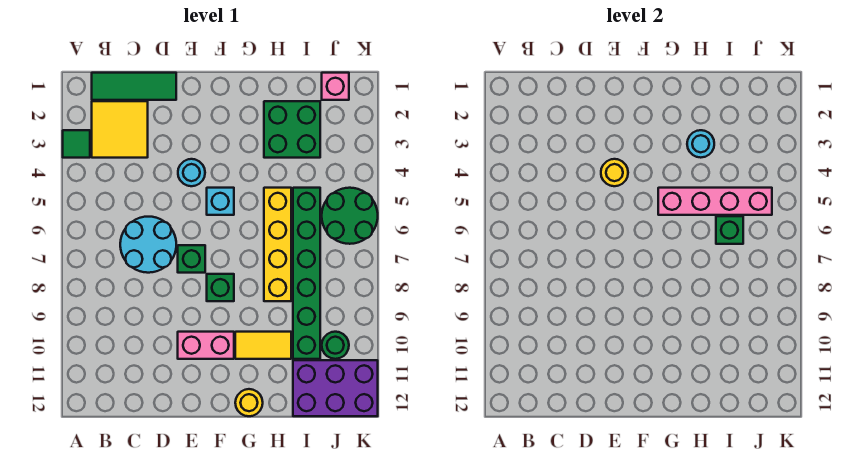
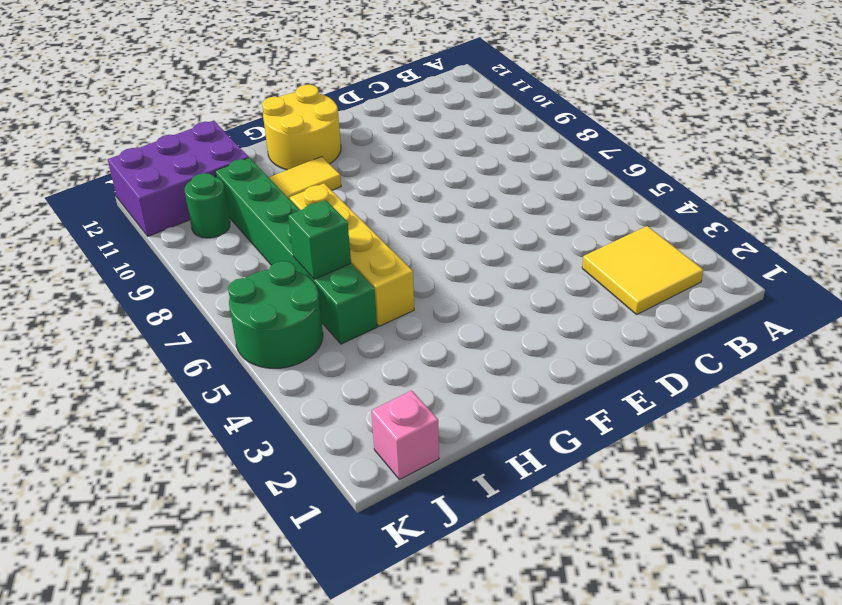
yellow 2x2 round brick [262,85,341,170] -> yellow 1x1 round brick [235,389,263,416]
none -> green 1x1 tile [63,130,90,158]
none -> green 1x3 tile [92,73,176,100]
none -> cyan 2x2 round brick [120,217,176,273]

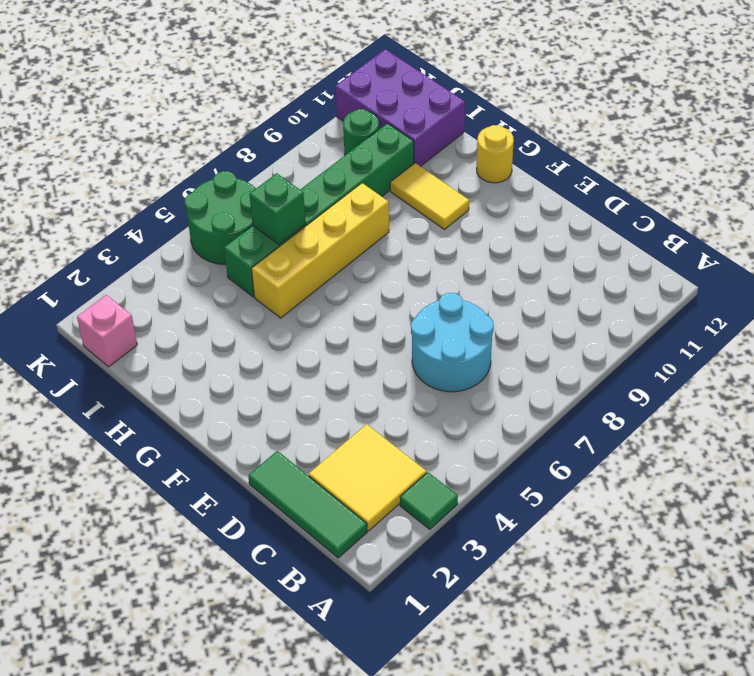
none -> cyan 1x1 round brick [178,159,205,186]
none -> green 1x1 brick [178,245,205,273]
none -> pink 1x2 brick [178,332,234,359]

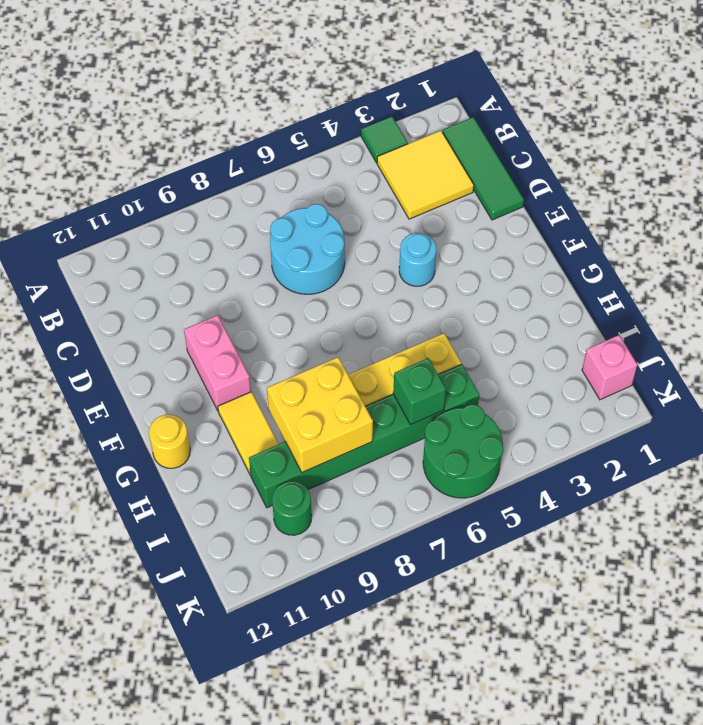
yellow 2x2 brick [267,357,373,472] -> none
none -> green 1x1 brick [178,245,205,273]
none -> cyan 1x1 brick [207,188,234,215]
none -> green 1x1 brick [207,274,234,301]

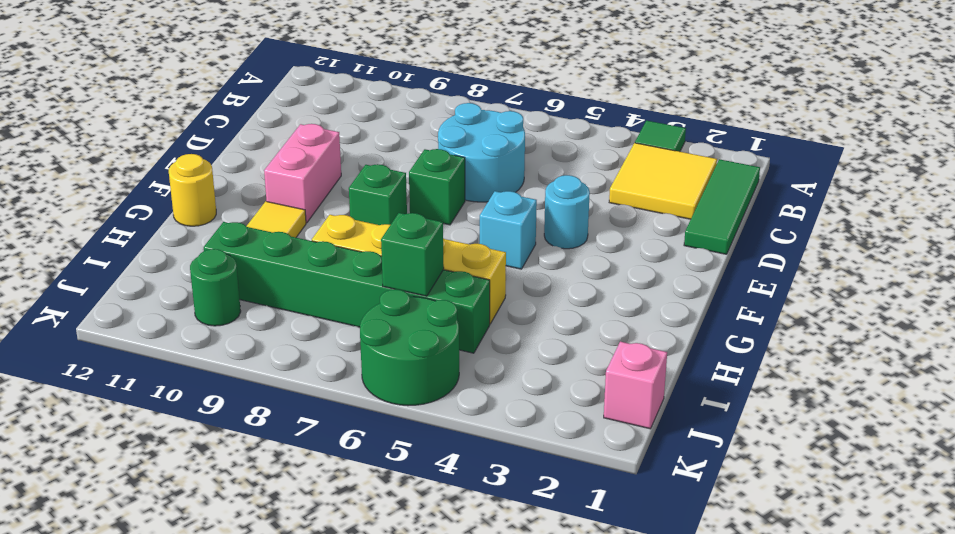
none -> green 2x2 brick [264,101,320,158]
none -> purple 2x3 brick [293,360,378,416]
none -> yellow 1x1 round brick [601,159,628,186]

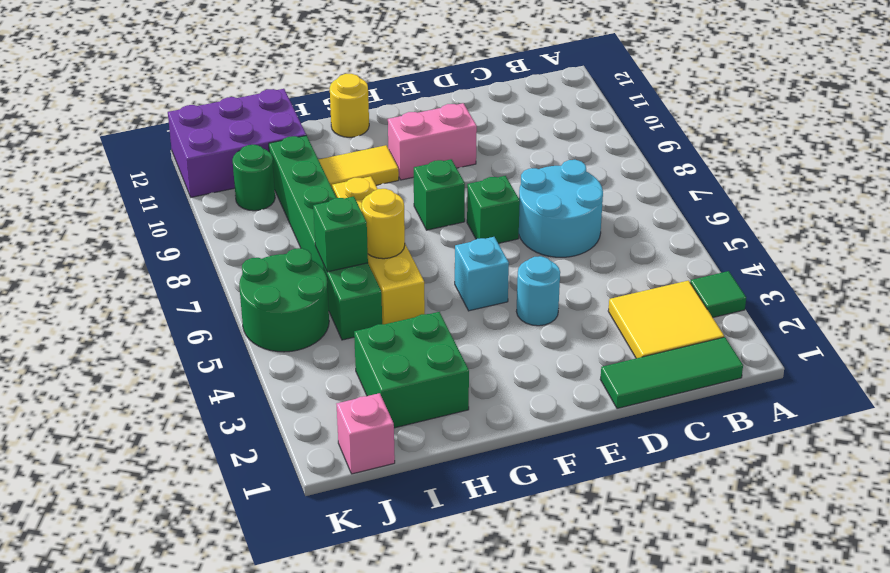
yellow 1x1 round brick [361,189,405,259] -> yellow 1x1 round brick moved to [601,159,628,186]
none -> pink 1x4 brick [658,188,772,215]
none -> cyan 1x1 round brick [687,130,714,158]

